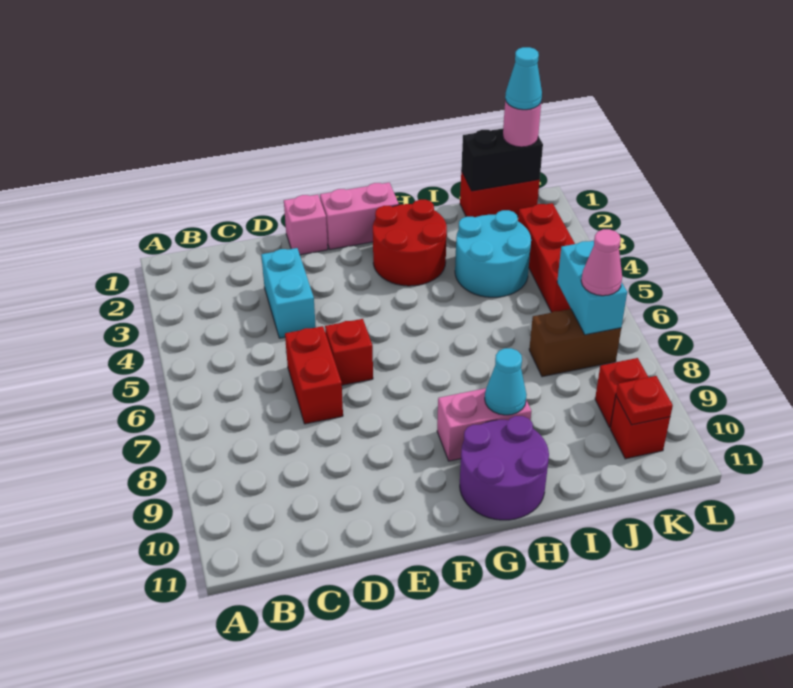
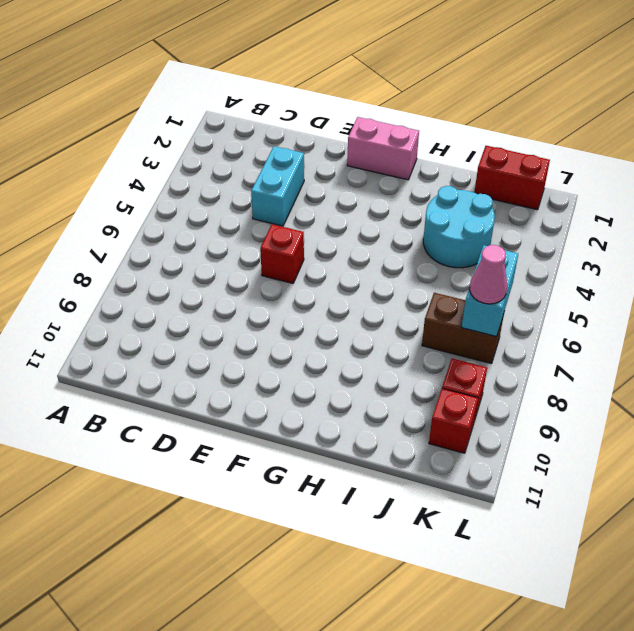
none -> red 1x2 brick [285,326,343,424]
none -> pink 1x1 brick [284,195,328,255]
none -> red 2x2 round brick [373,200,447,286]

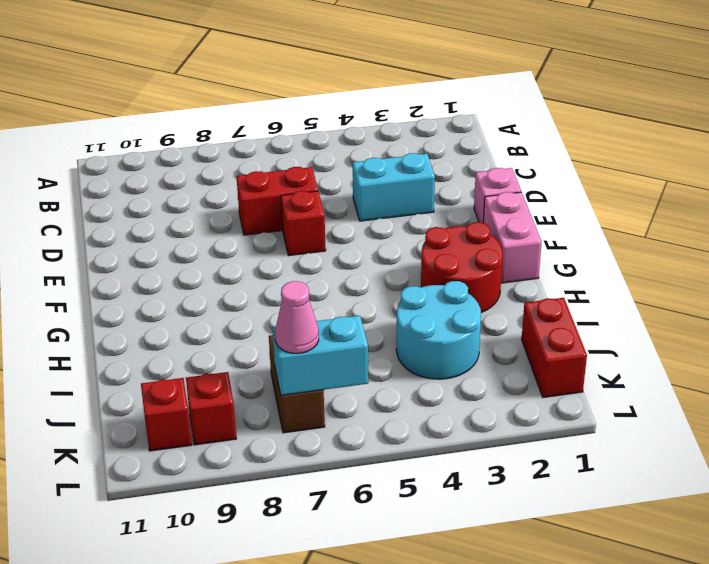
none -> pink 1x2 brick [437,388,531,461]
none -> purple 2x2 round brick [460,416,549,520]
none -> red 1x3 brick [518,203,575,312]

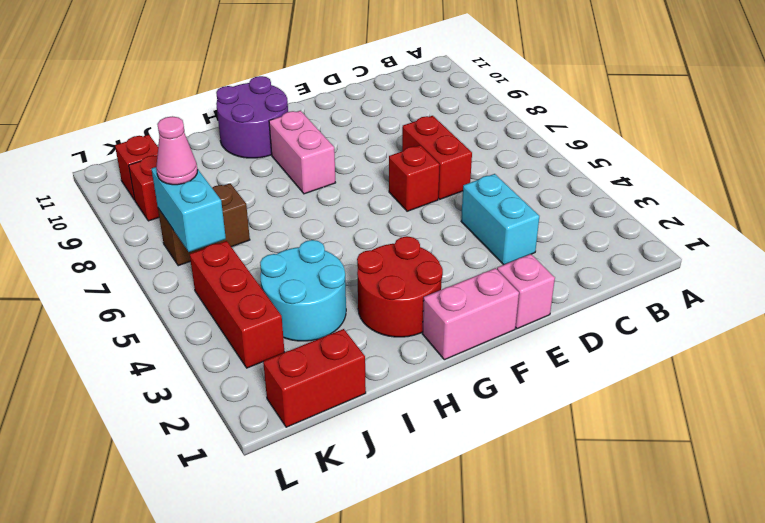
pink 1x2 brick [269,111,336,194] -> pink 1x2 brick turned to [437,388,531,461]
none -> cyan 1x1 cone [485,348,527,415]
none -> black 1x2 brick [461,128,543,191]
none -> red 1x1 plate [616,376,673,425]

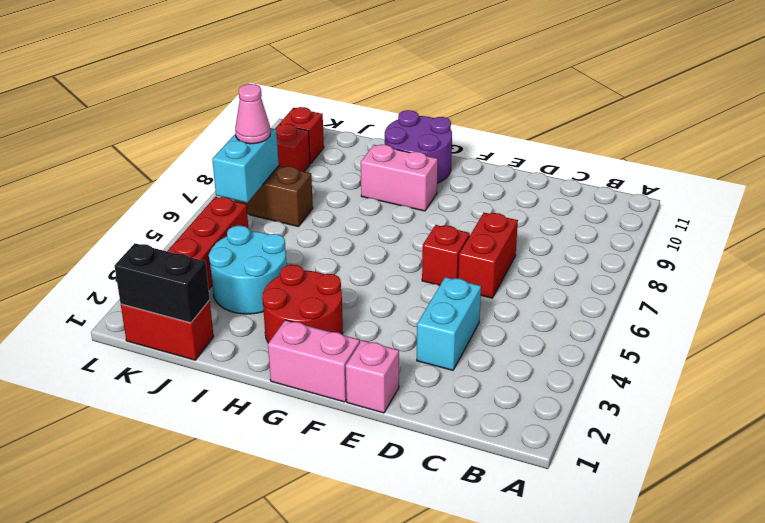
none -> cyan 1x1 cone [485,348,527,415]
none -> red 1x1 plate [616,376,673,425]
none -> pink 1x1 round brick [503,100,541,147]

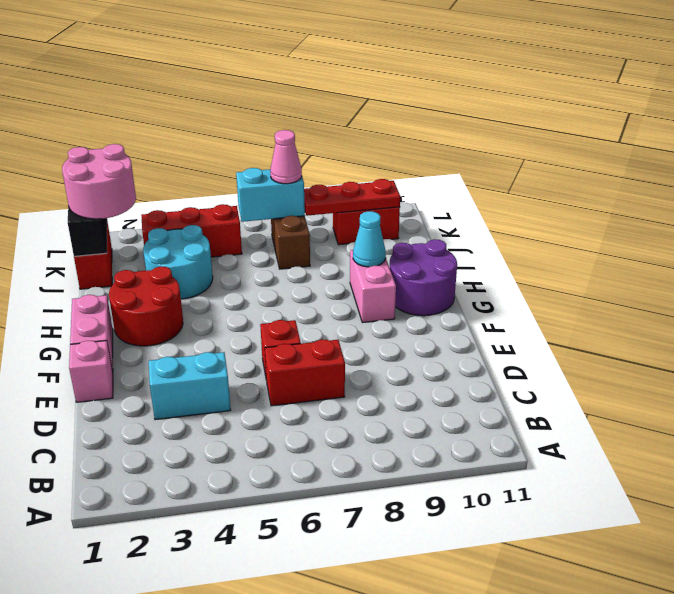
pink 2x2 round brick [62,144,136,219] -> pink 1x1 round brick [503,100,541,147]
red 1x3 plate [304,179,400,216] -> red 1x1 plate [616,376,673,425]
none -> cyan 1x1 cone [505,47,542,110]

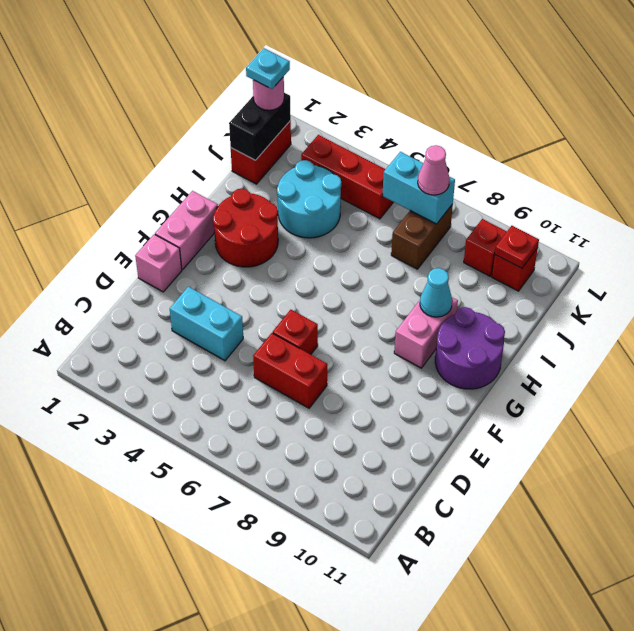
cyan 1x1 plate [246,48,290,89] -> cyan 1x1 cone [505,47,542,110]

